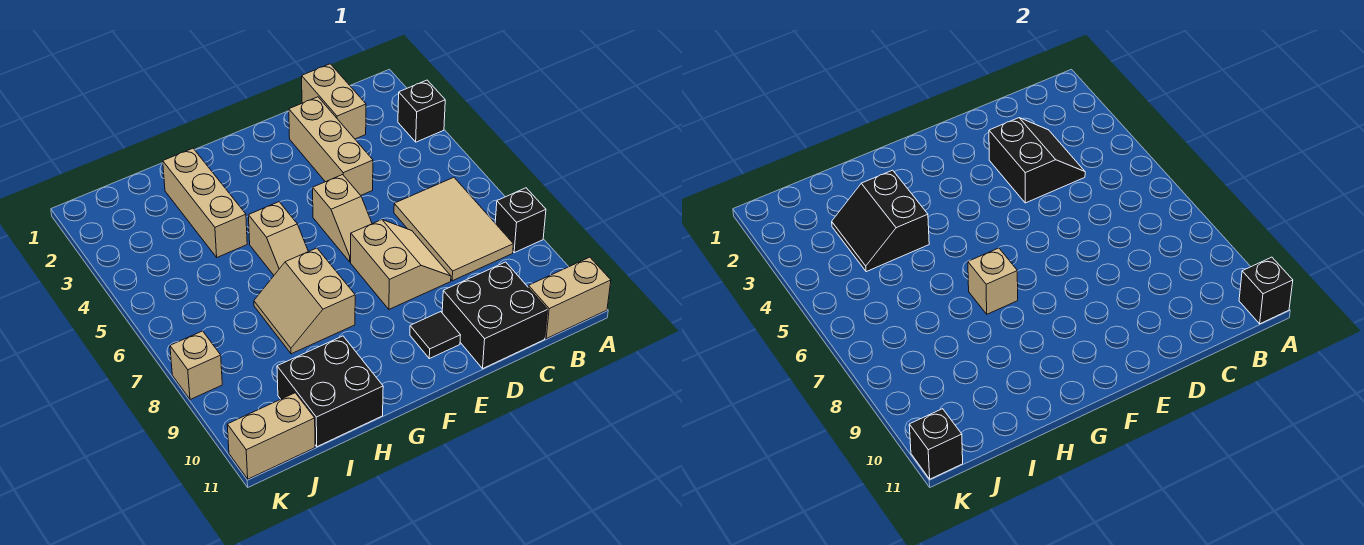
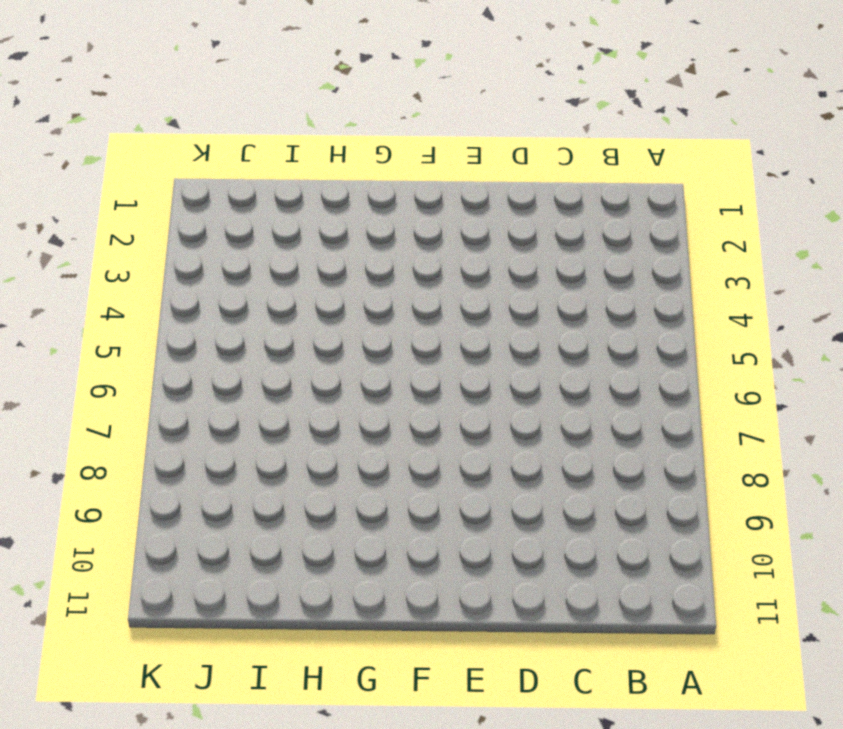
none -> black 1x1 brick [398,80,445,142]
none -> black 1x1 brick [495,188,546,253]
none -> tan 1x2 brick [528,257,611,339]

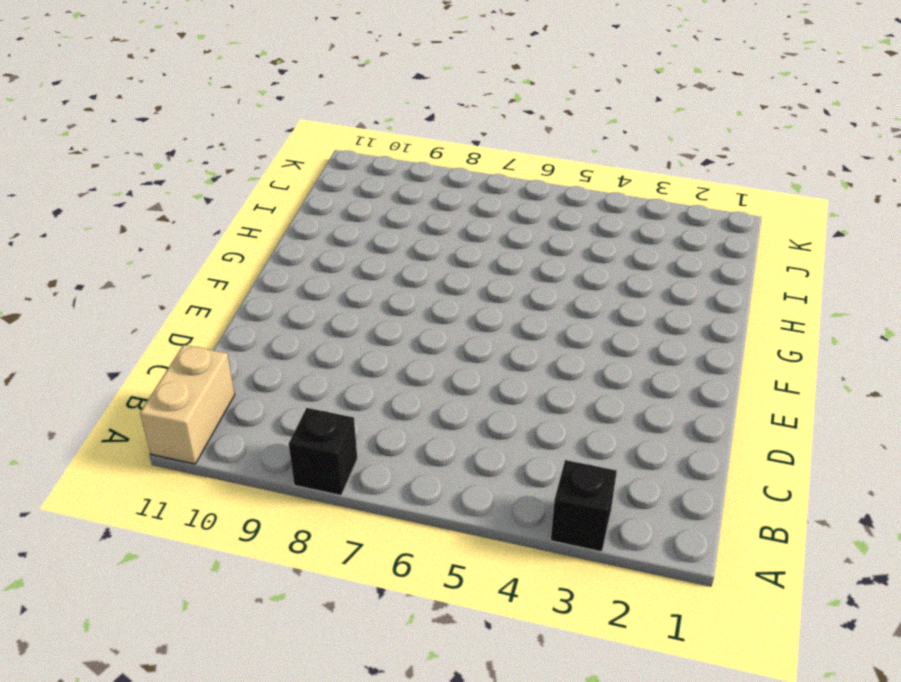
none -> tan 2x3 tile [394,177,513,281]
none -> tan 1x2 brick [302,64,366,139]
none -> black 2x2 brick [442,262,548,368]

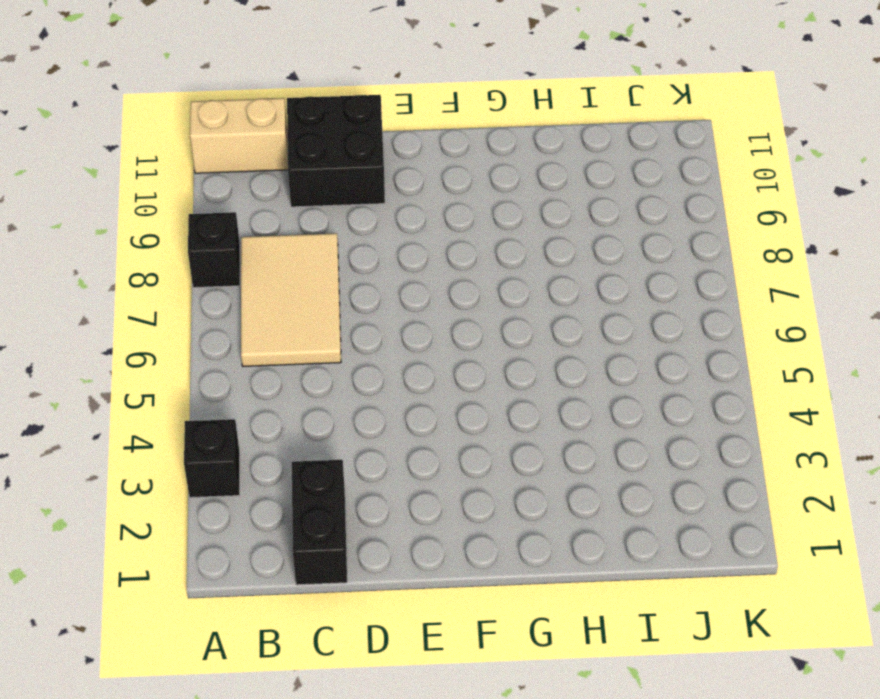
black 1x2 brick [292,460,347,585] -> tan 1x2 brick [302,64,366,139]
none -> tan 1x3 brick [289,97,373,195]
none -> tan 2x2 slope [351,220,451,309]
none -> tan 1x2 slope [313,175,372,262]

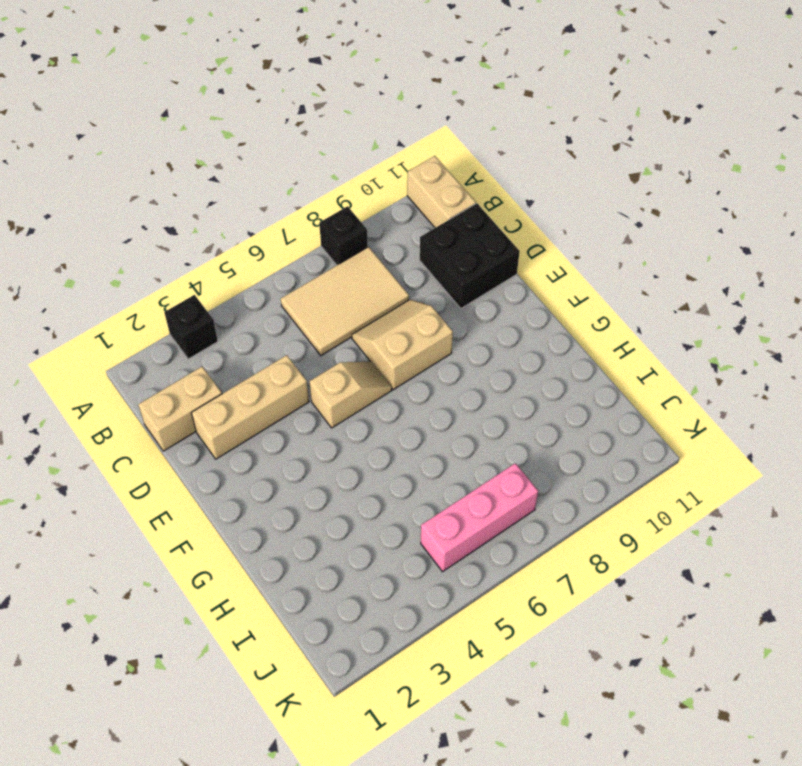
pink 1x3 brick [421,463,538,572] -> none
none -> black 1x1 tile [410,312,461,359]
none -> tan 1x2 slope [248,202,308,275]
none -> tan 2x2 slope [254,248,355,354]

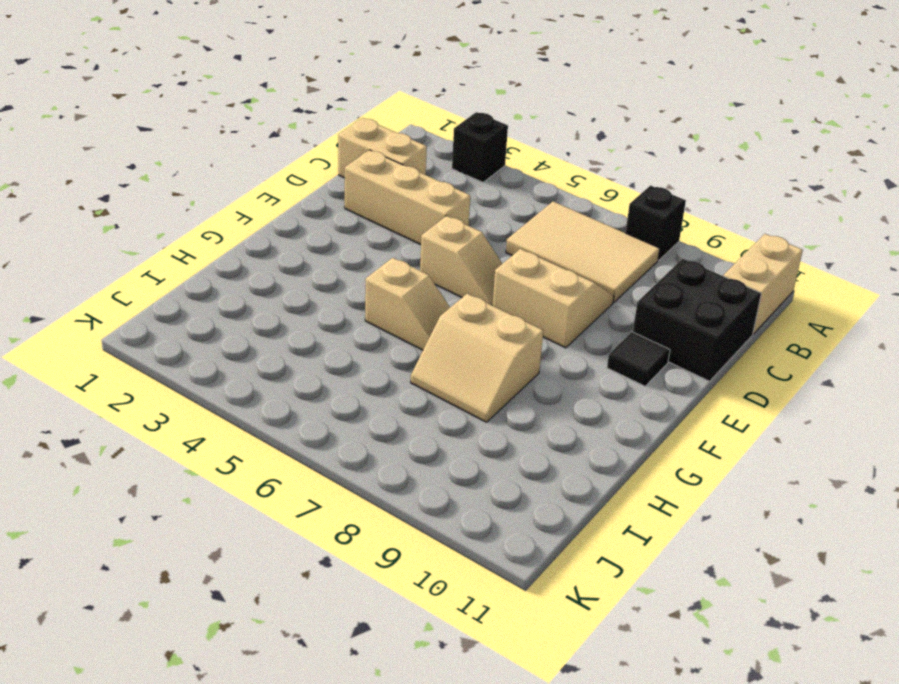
none -> tan 1x3 brick [163,148,247,257]
none -> black 2x2 brick [277,336,383,447]
none -> tan 1x2 brick [227,393,315,479]

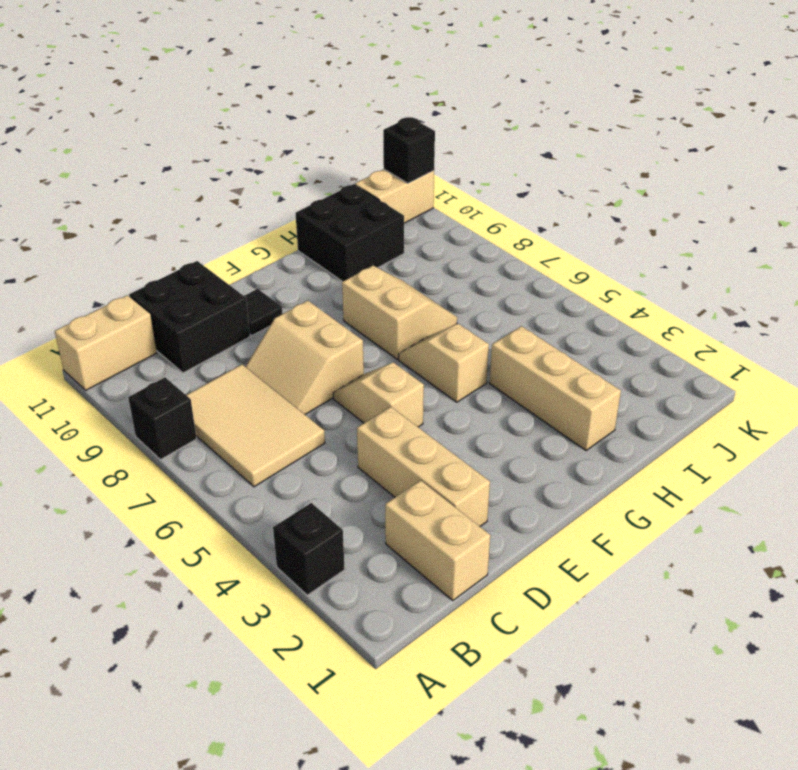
none -> tan 1x1 brick [170,331,222,400]
none -> black 1x1 brick [1239,257,1293,324]
none -> black 2x2 slope [989,118,1085,203]

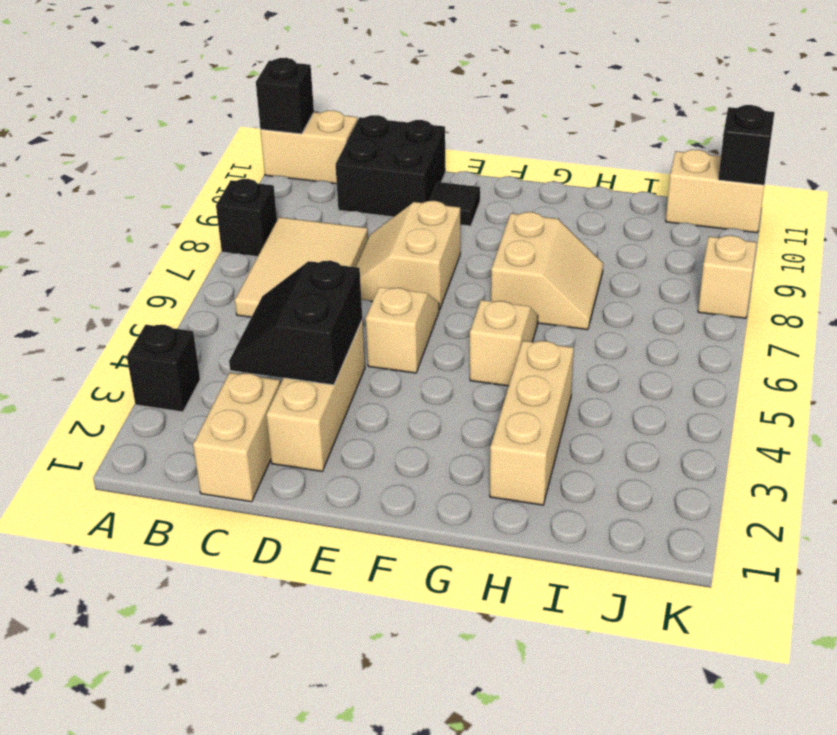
none -> black 2x2 brick [277,336,383,447]
none -> tan 1x1 brick [968,248,1018,314]
none -> black 2x2 slope [832,170,929,272]

